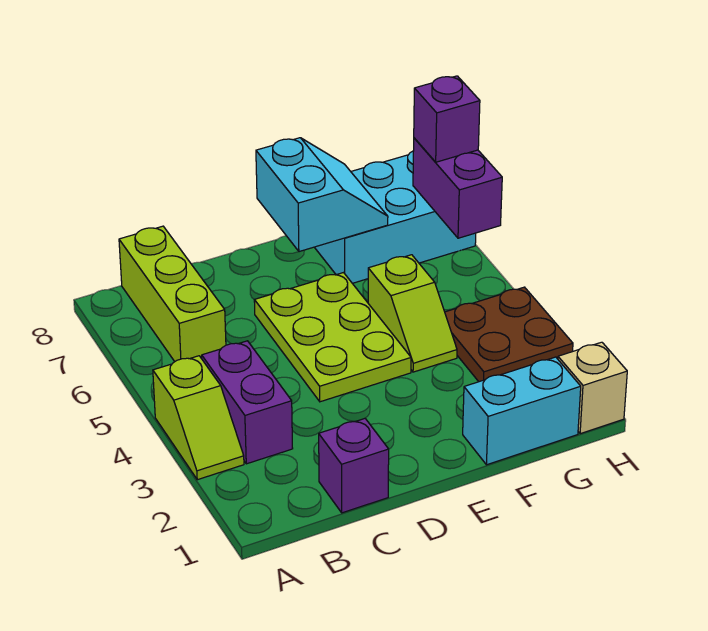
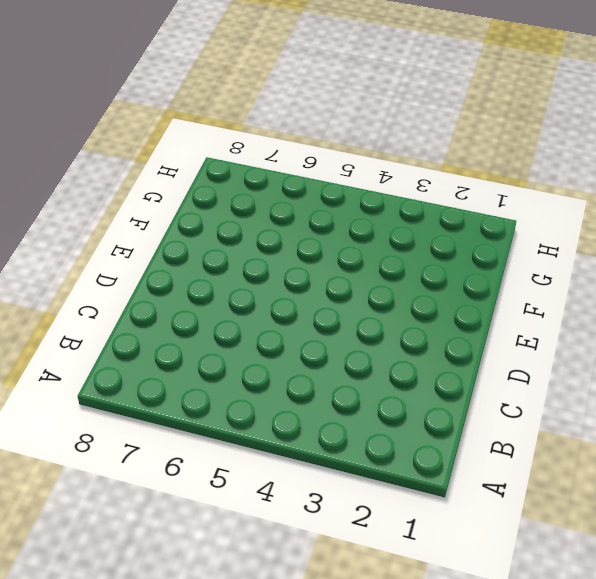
none -> lime 1x2 slope [153,356,244,480]
none -> purple 1x2 brick [202,341,293,464]
none -> lime 1x3 brick [119,226,226,361]

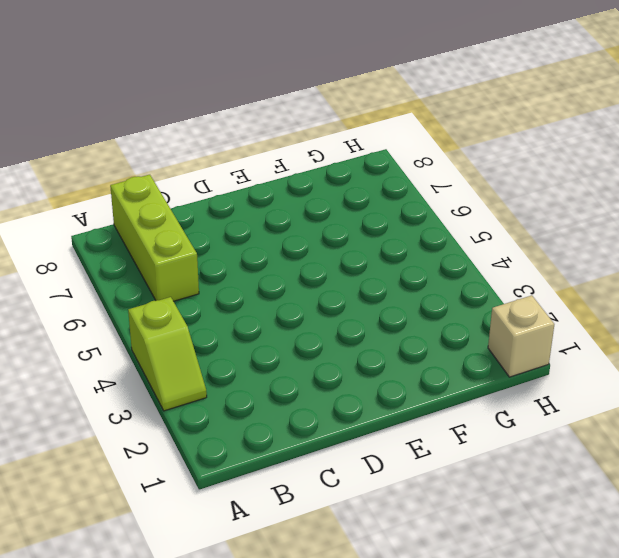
none -> purple 1x2 brick [202,341,293,464]
none -> purple 1x1 brick [319,419,389,513]
none -> lime 2x3 plate [254,273,411,402]

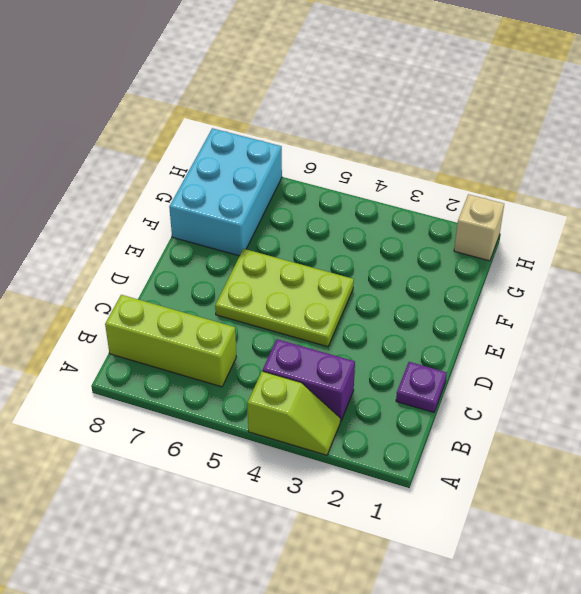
purple 1x1 plate [396,362,447,412] -> purple 1x1 brick [319,419,389,513]
none -> cyan 1x2 brick [463,357,581,465]
none -> lime 1x2 slope [368,255,457,372]
none -> brown 2x2 plate [445,287,573,382]

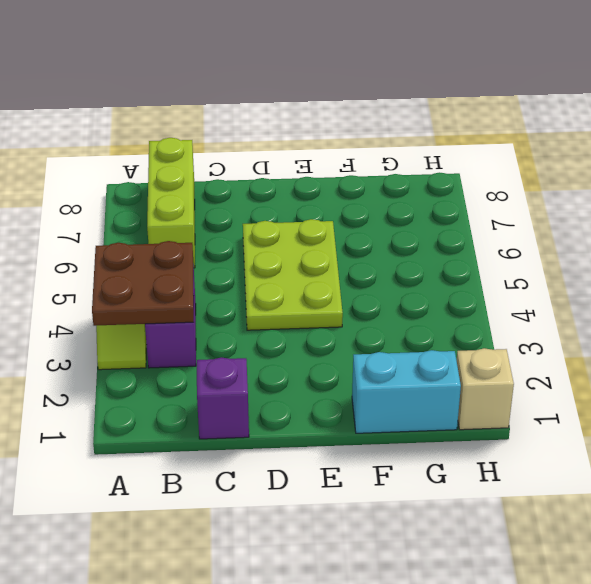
brown 2x2 plate [92,241,194,326] -> brown 2x2 plate moved to [445,287,573,382]
none -> lime 1x2 slope [368,255,457,372]
none -> cyan 2x3 brick [314,151,476,283]
none -> cyan 2x2 slope [256,138,388,252]

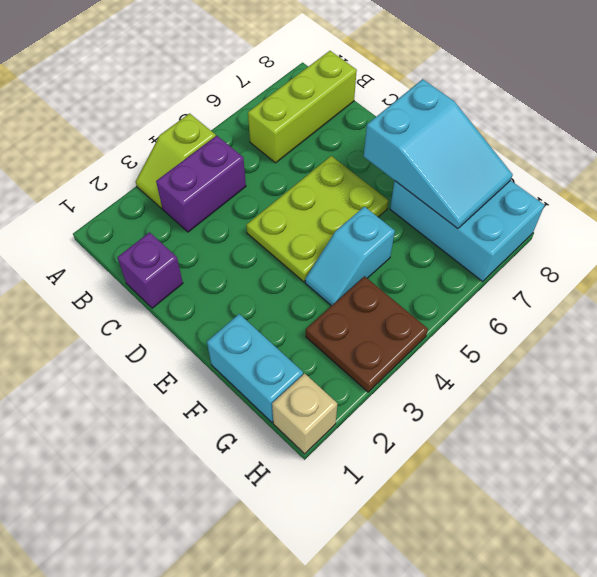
cyan 2x3 slope [364,79,513,228] -> cyan 2x2 slope [256,138,388,252]
cyan 1x2 slope [305,207,395,306] -> lime 1x2 slope [368,255,457,372]
none -> purple 1x2 brick [413,138,502,238]
none -> purple 1x1 brick [414,76,480,162]

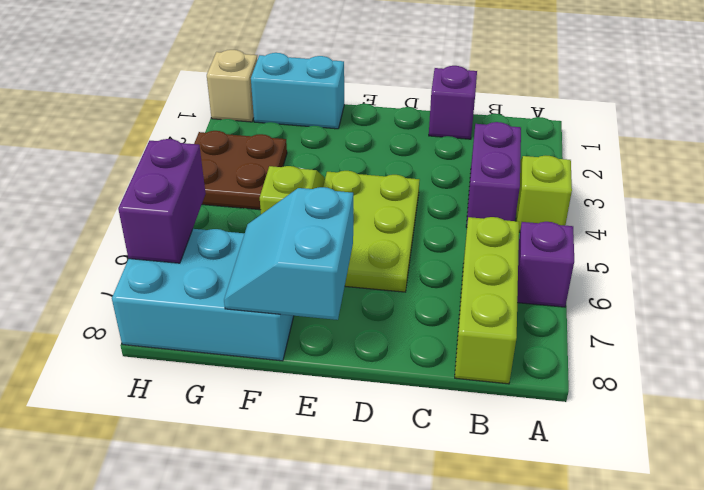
purple 1x1 brick [517,222,574,307] -> purple 1x1 brick moved to [414,76,480,162]

